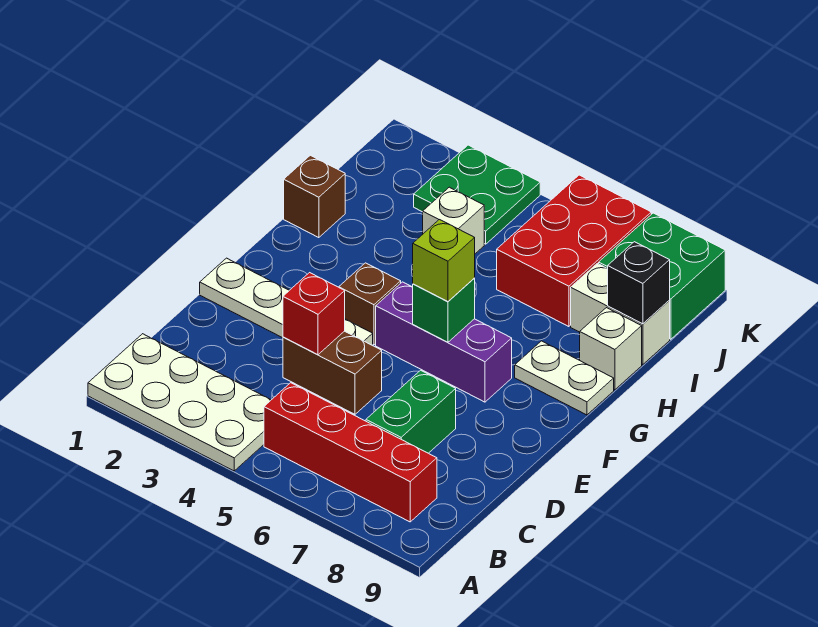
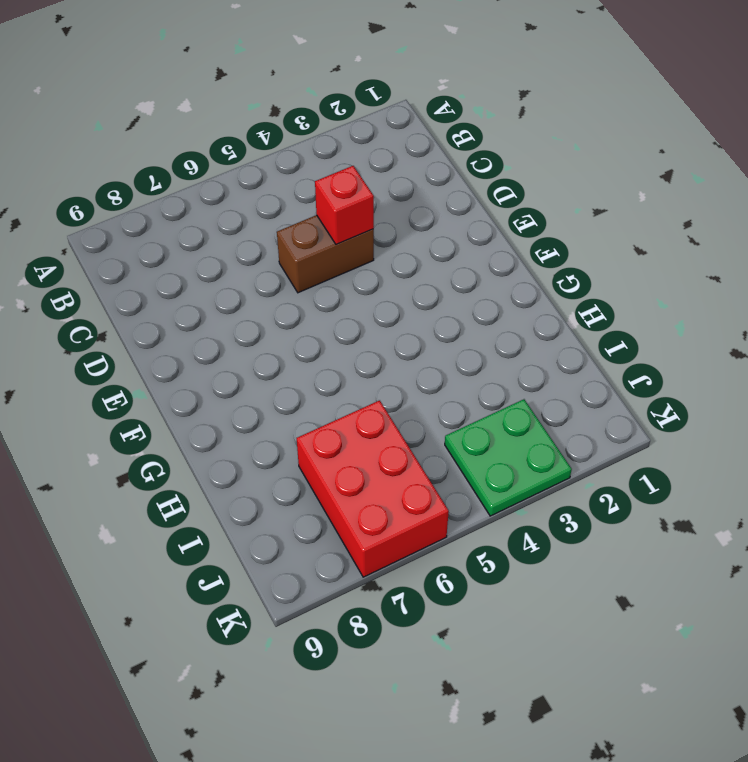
none -> white 2x4 plate [88,334,271,471]
none -> red 1x4 brick [264,383,437,522]
none -> green 1x2 brick [366,370,456,453]

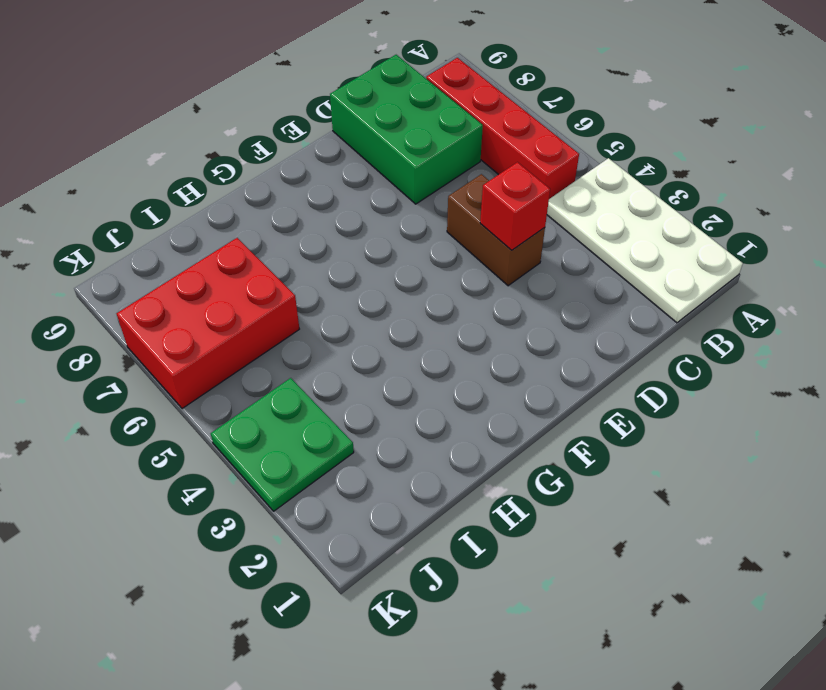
green 2x3 brick [330,55,483,204] -> green 1x2 brick [366,370,456,453]
none -> white 1x4 plate [200,258,373,345]
none -> brown 1x1 brick [339,263,401,345]
none -> purple 1x3 brick [376,282,512,402]

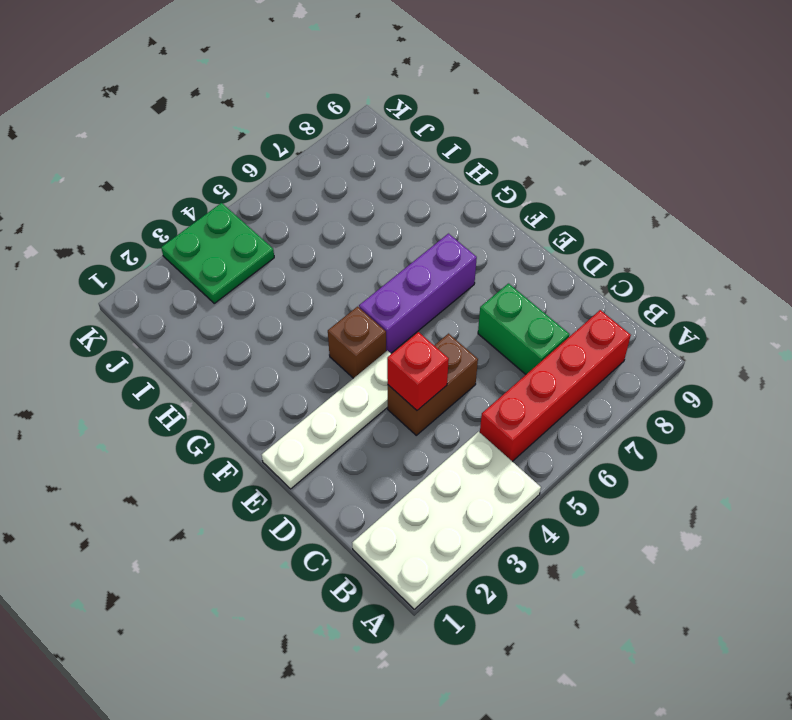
none -> white 1x2 plate [515,341,614,415]
none -> brown 1x1 brick [284,155,345,238]
none -> white 1x1 brick [580,308,642,390]

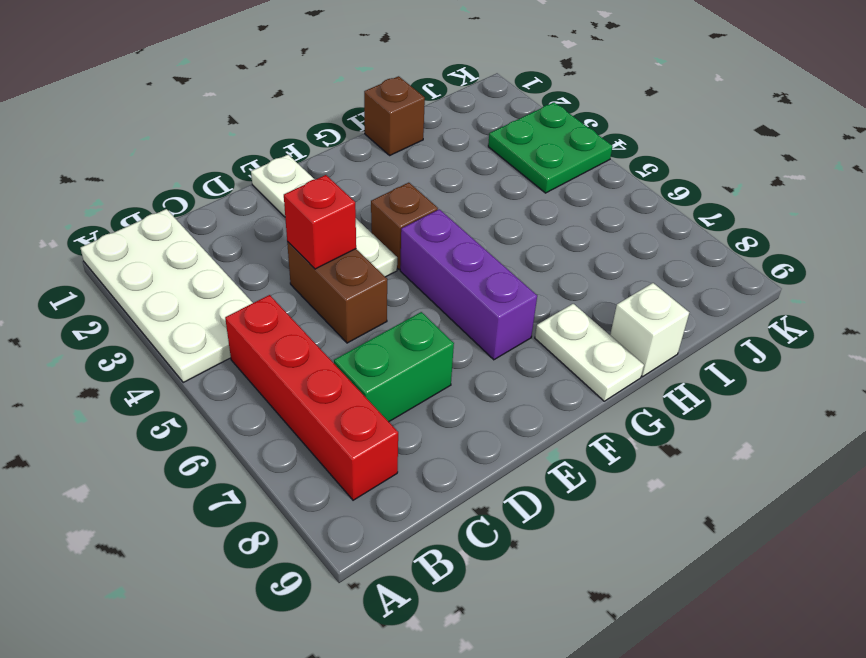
none -> white 1x1 brick [423,187,484,254]
none -> red 2x3 brick [497,175,651,327]
none -> white 1x2 brick [571,263,670,365]

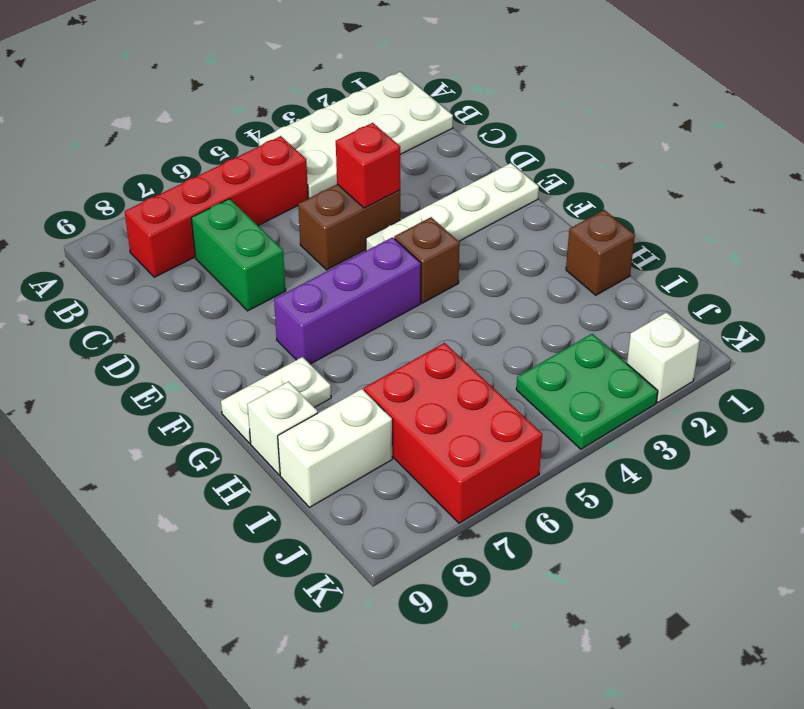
white 1x1 brick [627,312,700,403] -> white 1x1 brick moved to [423,187,484,254]
none -> green 2x2 brick [599,213,725,339]
none -> green 1x1 brick [413,278,475,342]
none -> black 1x1 brick [608,242,670,324]

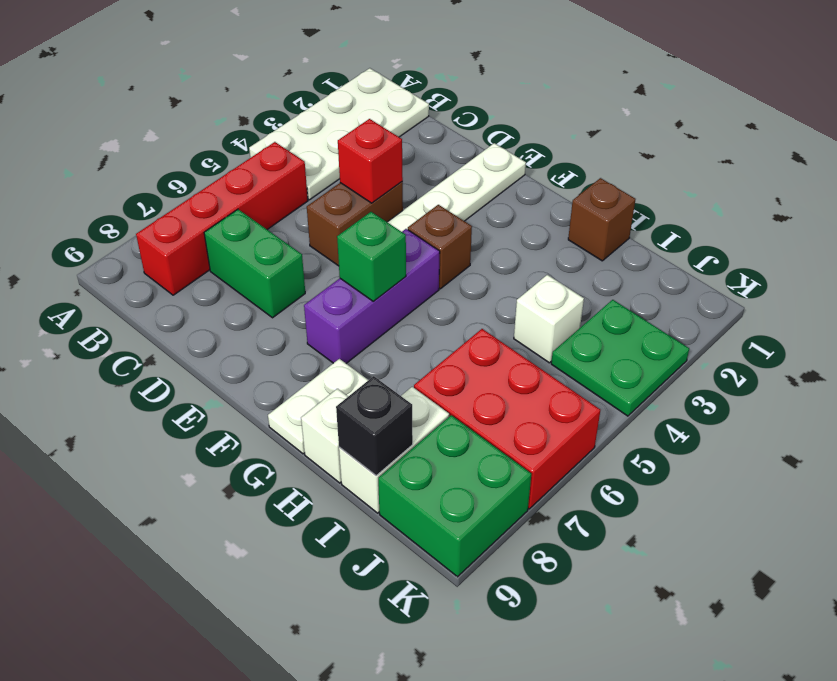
none -> lime 1x1 brick [413,220,475,301]

